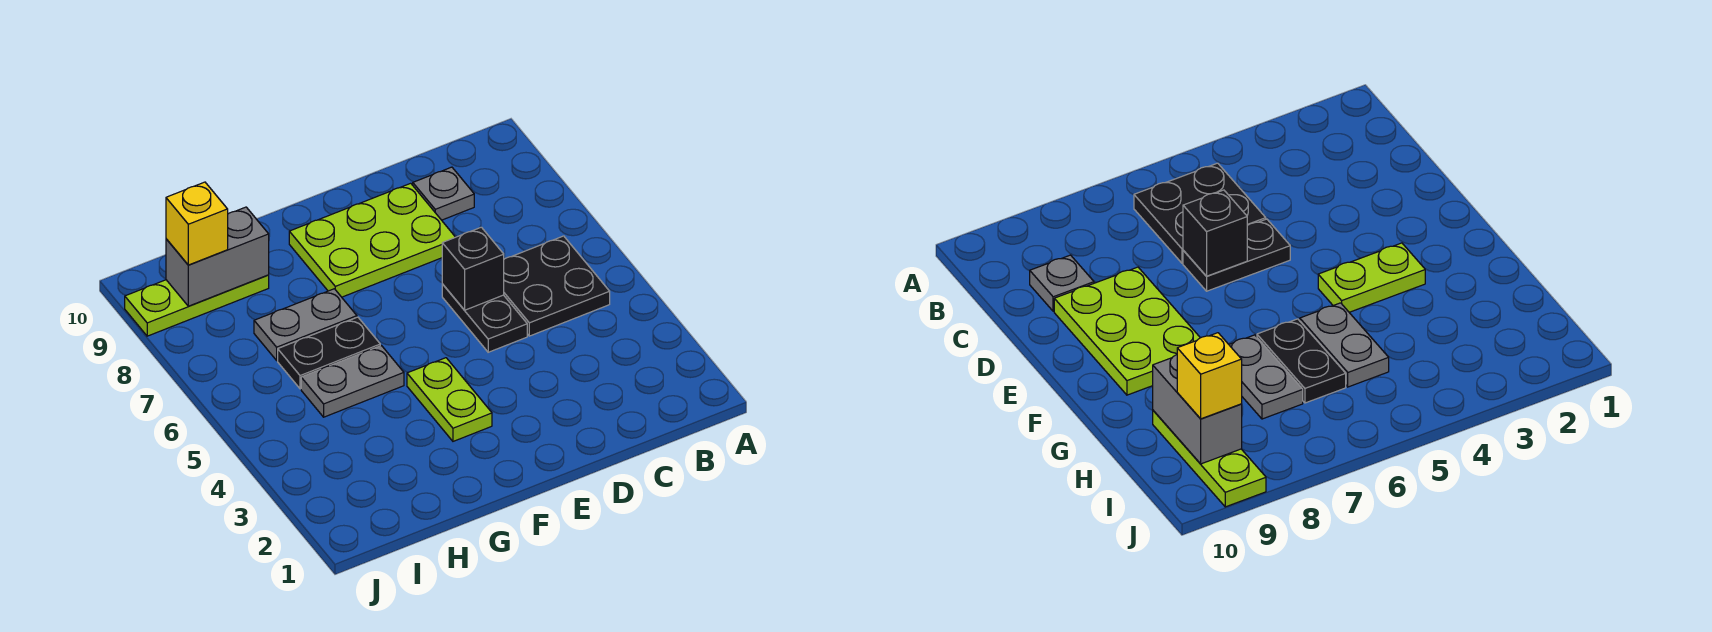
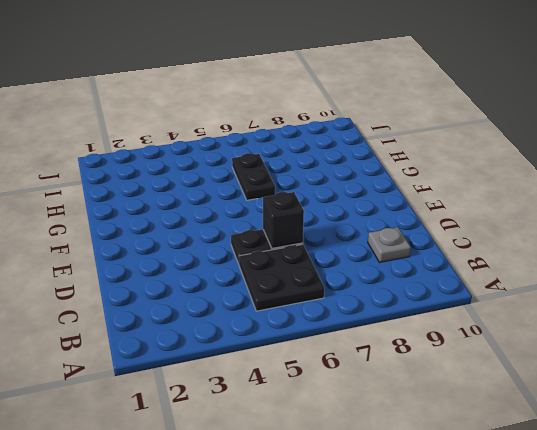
none -> lime 2x3 plate [289,183,455,297]
none -> lime 1x2 plate [407,358,492,441]
none -> grey 1x2 plate [301,346,404,417]

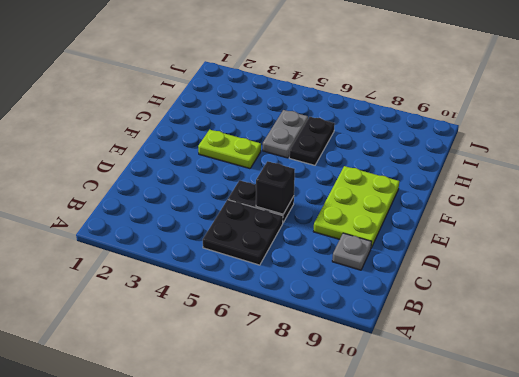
none -> grey 1x2 plate [254,289,357,360]
none -> lime 1x3 plate [125,275,269,336]
none -> grey 1x2 brick [166,207,269,306]

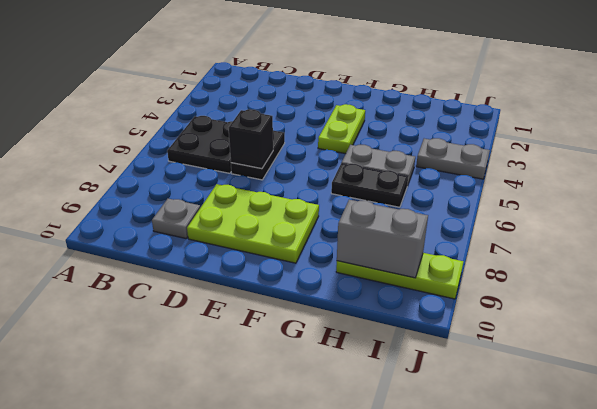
grey 1x2 plate [416,138,490,179] -> grey 1x2 plate moved to [254,289,357,360]
none -> yellow 1x1 brick [166,182,228,265]

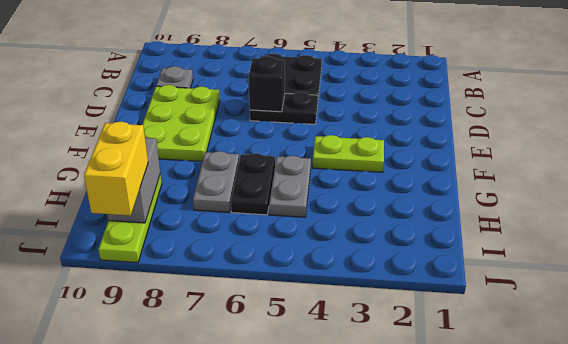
yellow 1x2 brick [84,122,148,216] -> yellow 1x1 brick [166,182,228,265]

